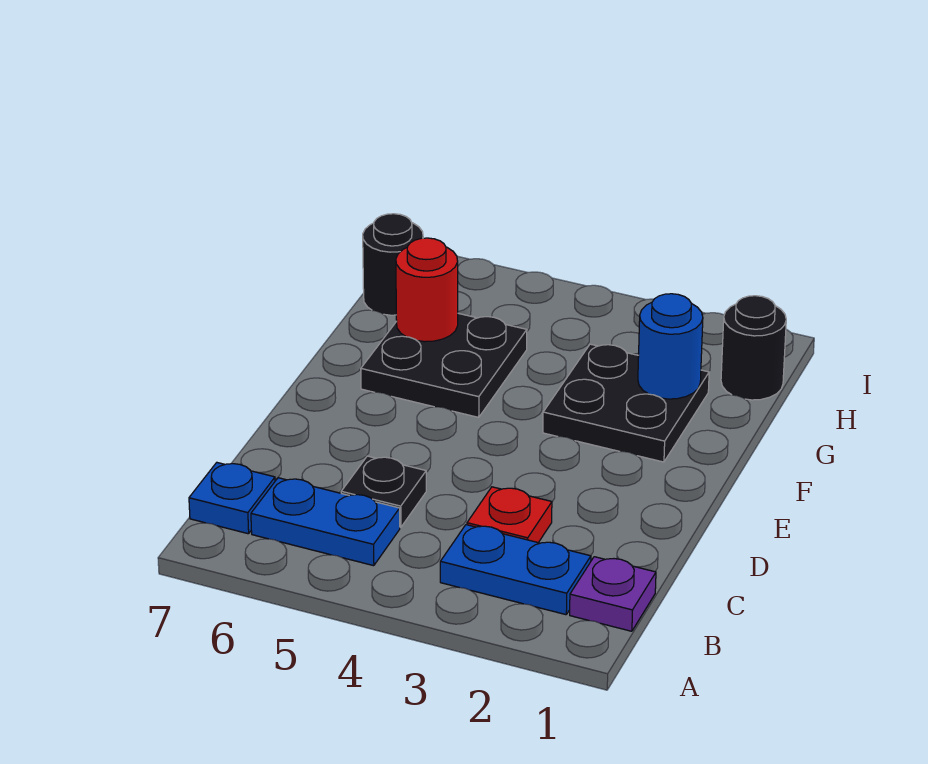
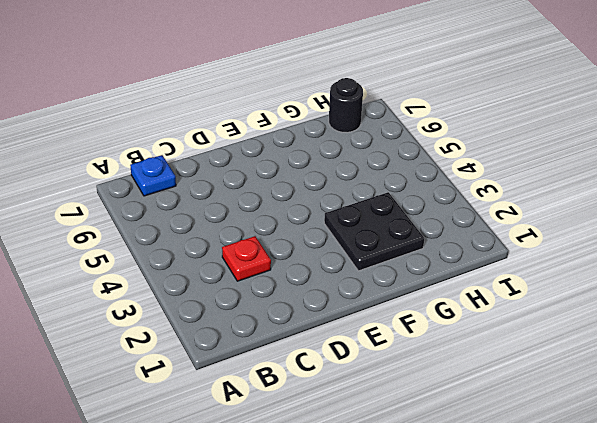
none -> purple 1x1 plate [570,557,656,631]
none -> blue 1x2 plate [440,525,591,615]
none -> blue 1x2 plate [251,478,400,566]

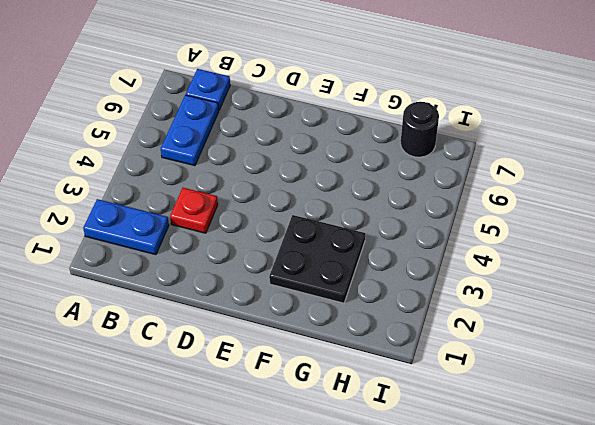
blue 1x2 plate [83,199,169,255] -> blue 1x2 plate turned to [440,525,591,615]
none -> purple 1x1 plate [570,557,656,631]
none -> black 1x1 plate [341,456,426,527]
none -> black 2x2 plate [361,313,527,417]

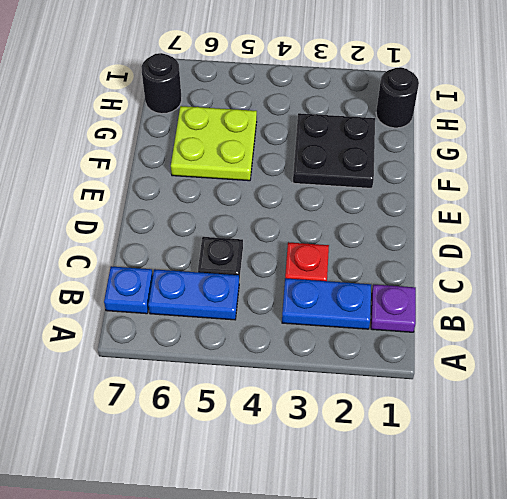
lime 2x2 plate [171,106,257,181] -> black 2x2 plate [361,313,527,417]
none -> blue 1x1 round brick [638,294,703,399]
none -> red 1x1 round brick [396,238,458,342]

